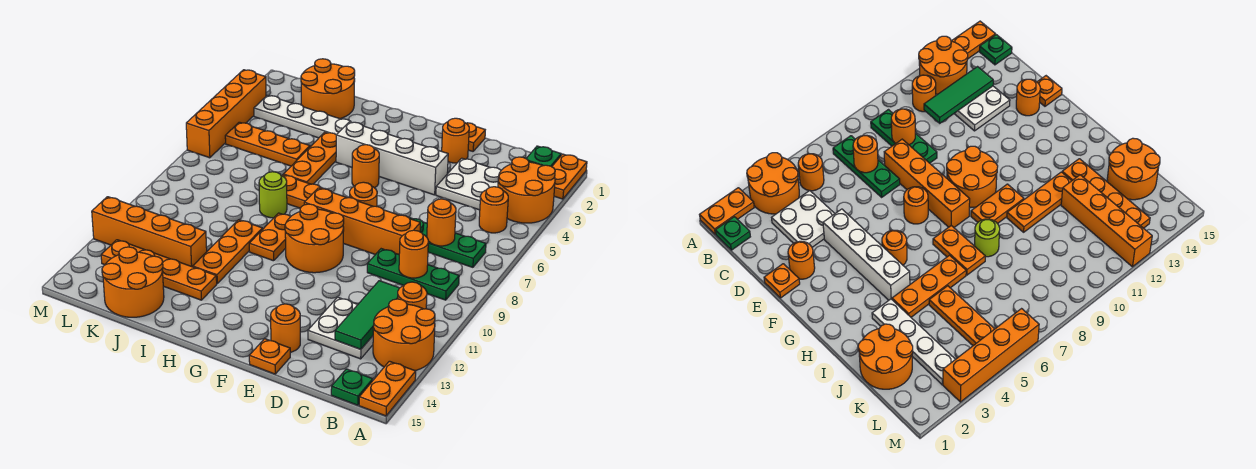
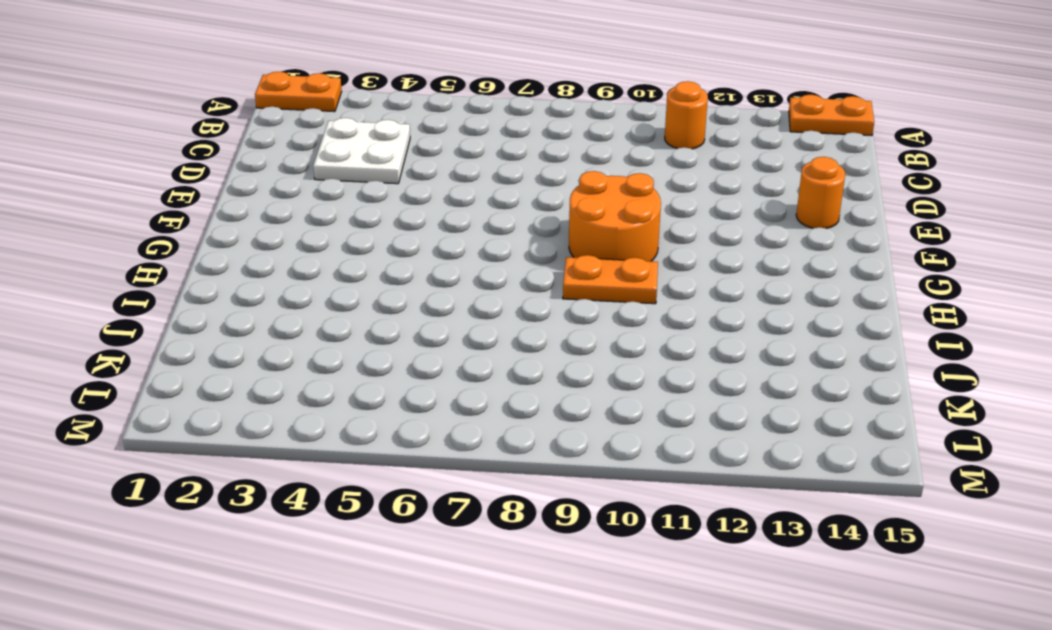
none -> orange 2x2 round brick [498,157,555,223]
none -> orange 2x2 round brick [373,299,435,371]
none -> green 1x1 plate [526,146,561,167]
none -> orange 1x1 round brick [479,187,508,233]

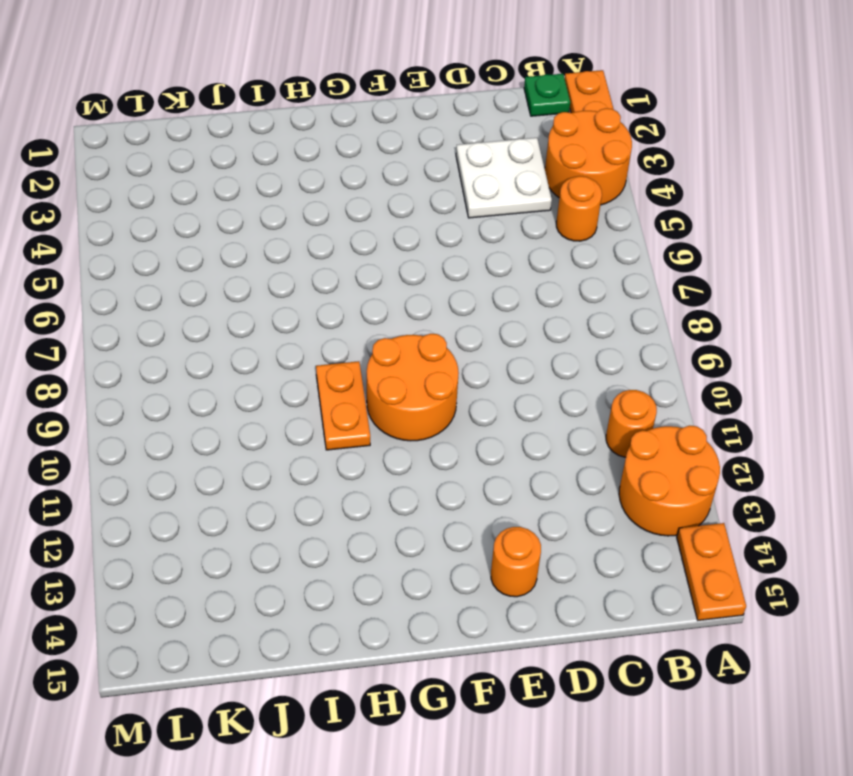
none -> green 1x3 plate [409,218,486,267]
none -> green 1x3 plate [367,249,459,300]
none -> green 1x1 plate [331,369,373,405]
none -> white 2x2 plate [308,297,373,359]

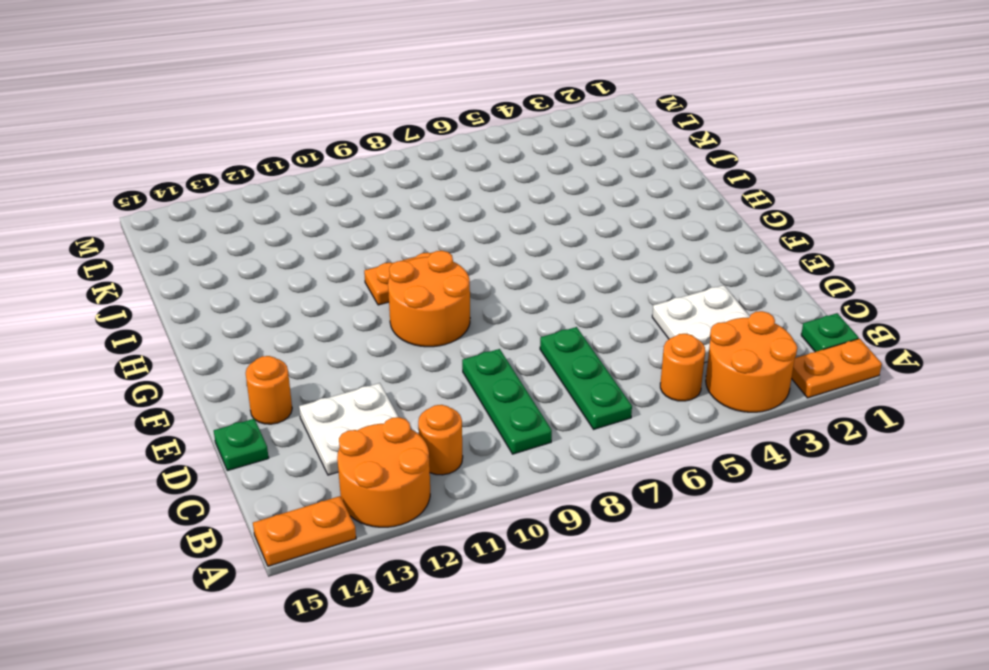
green 1x1 plate [214,419,269,471] -> green 1x1 plate moved to [331,369,373,405]
none -> orange 1x4 brick [304,188,420,255]
none -> orange 1x1 plate [466,123,485,151]
none -> orange 1x1 round brick [442,118,469,163]
none -> white 1x4 brick [336,122,448,195]

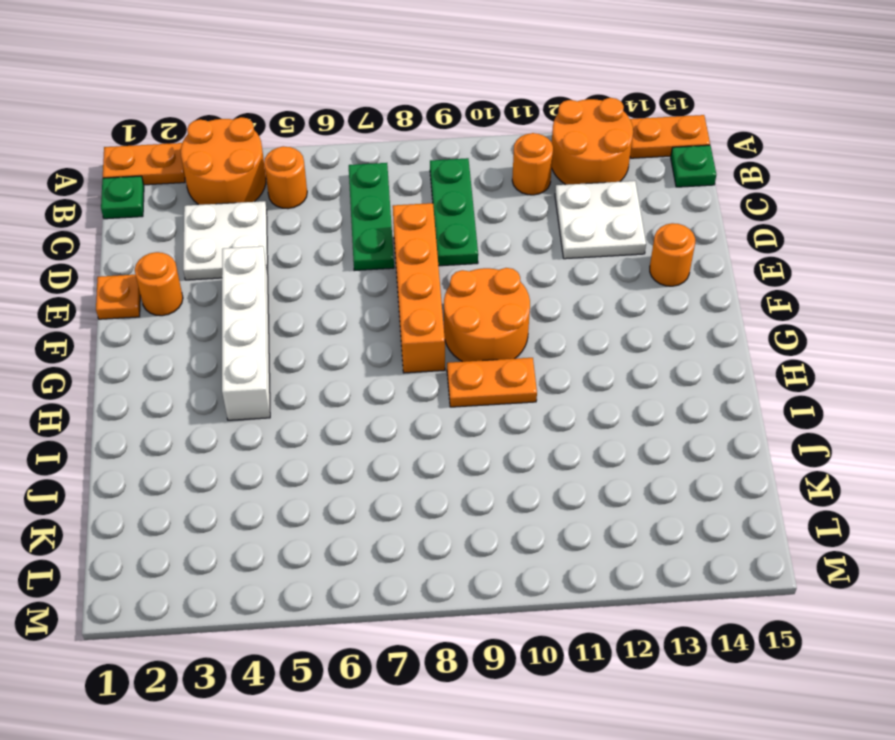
none -> orange 1x1 plate [249,339,290,374]
none -> orange 1x1 round brick [350,182,377,207]
none -> orange 1x1 round brick [352,145,379,188]
none -> orange 1x2 plate [282,175,324,208]

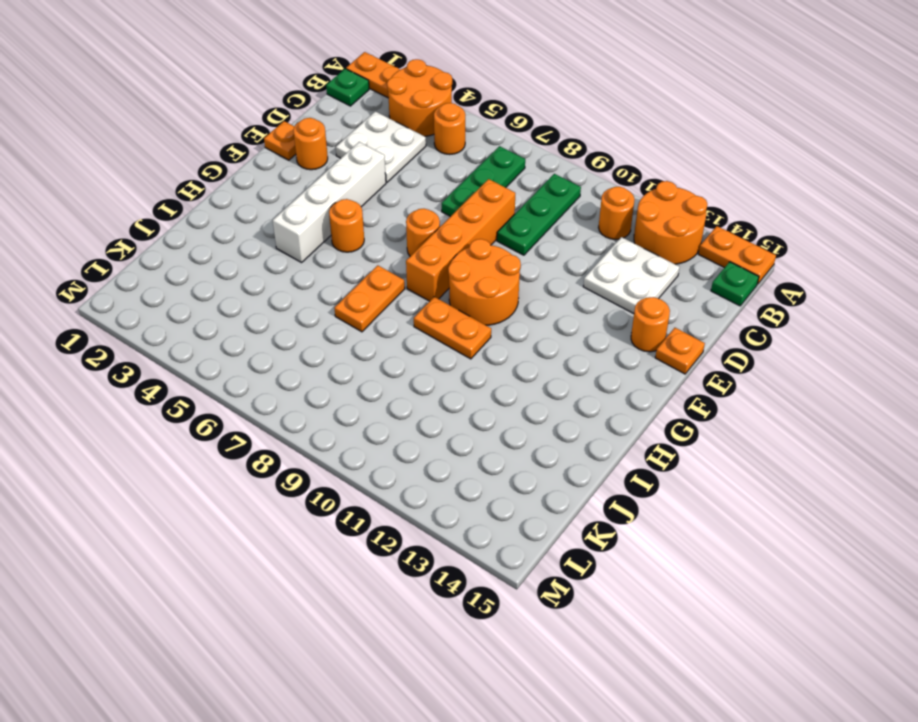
none -> white 1x4 plate [254,95,351,138]
none -> orange 1x3 plate [284,132,336,184]
none -> lime 1x1 round brick [259,172,287,218]
none -> orange 1x3 plate [193,220,263,283]

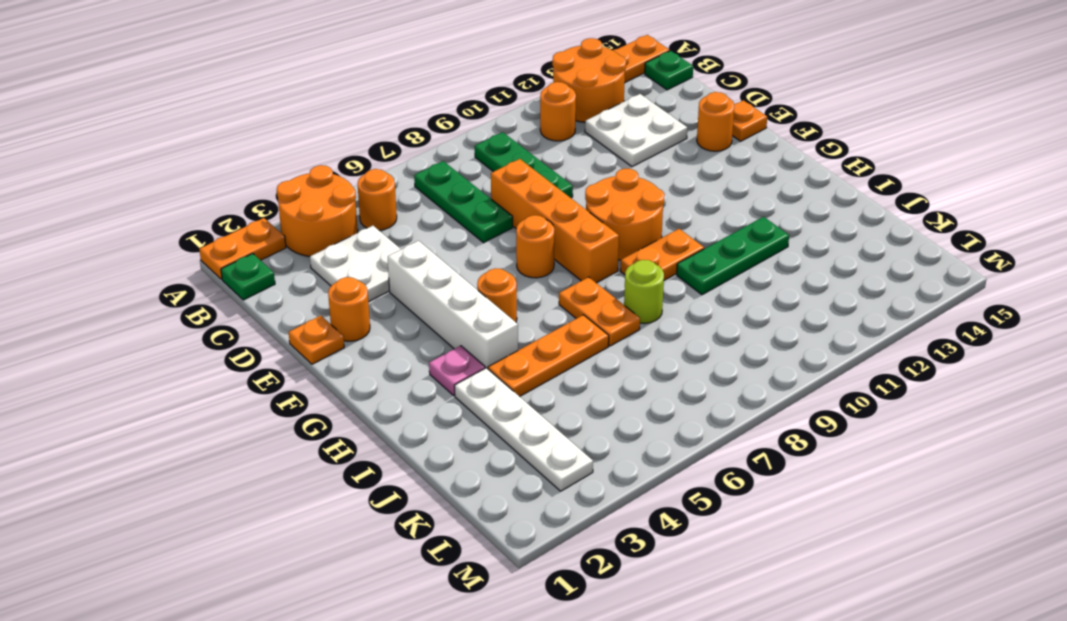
pink 1x1 plate [429,346,485,395] -> none
green 1x3 plate [677,217,789,295] -> orange 1x3 plate [193,220,263,283]
none -> orange 1x4 plate [101,240,217,300]
none -> orange 2x2 round brick [301,59,355,119]
none -> orange 1x3 plate [225,122,310,166]
none -> orange 1x4 brick [92,197,207,267]

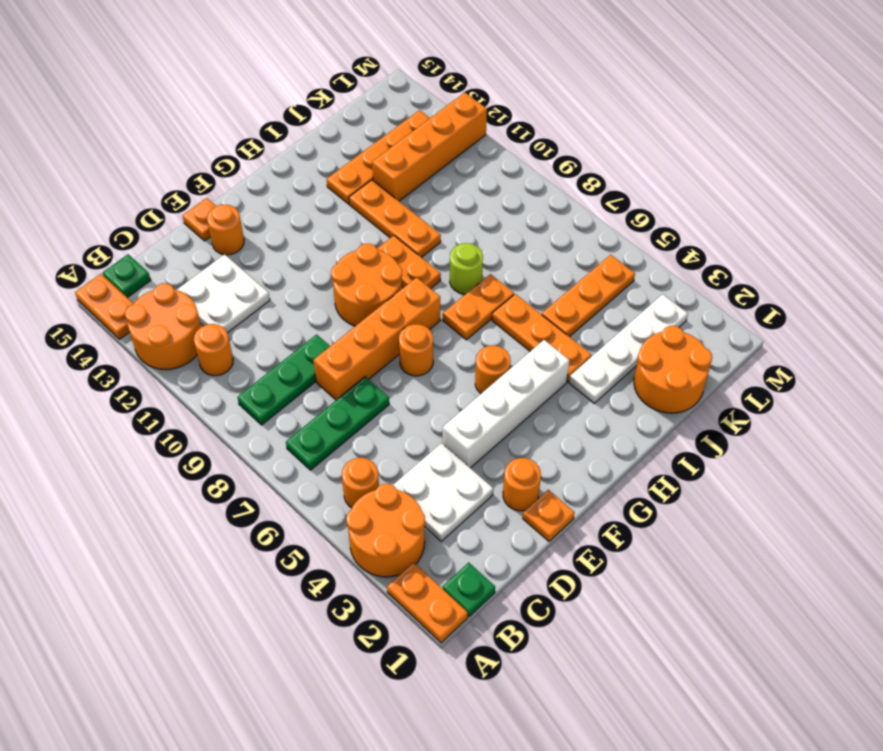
none -> orange 2x2 round brick [102,247,164,317]
none -> orange 1x4 brick [186,70,266,158]
none -> orange 1x1 round brick [427,199,456,246]
none -> orange 1x1 round brick [399,230,428,278]

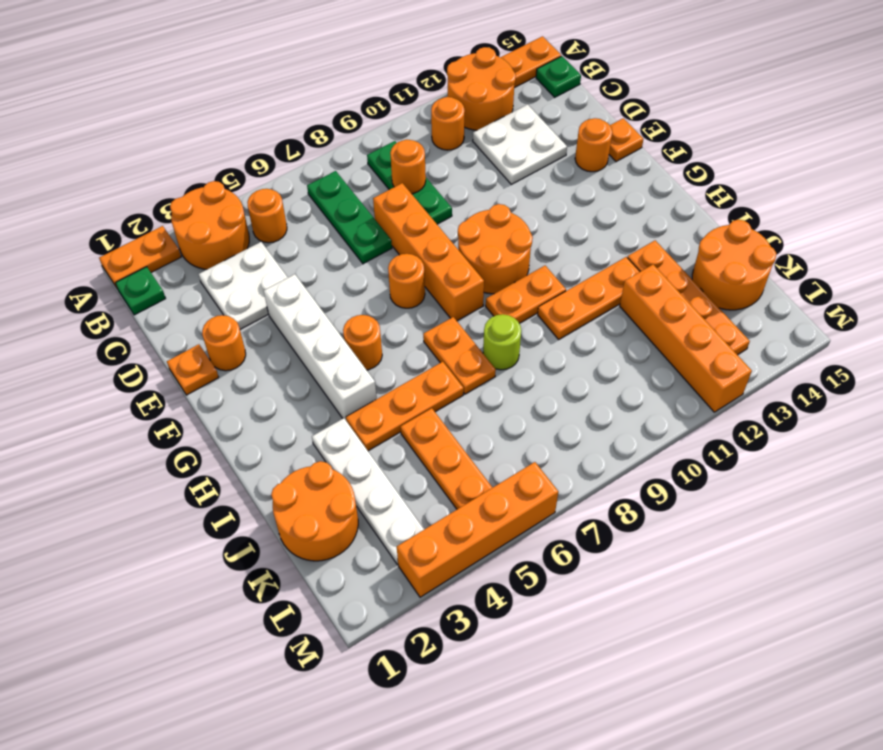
none -> orange 1x1 round brick [427,199,456,246]
none -> green 1x3 tile [335,281,399,349]

